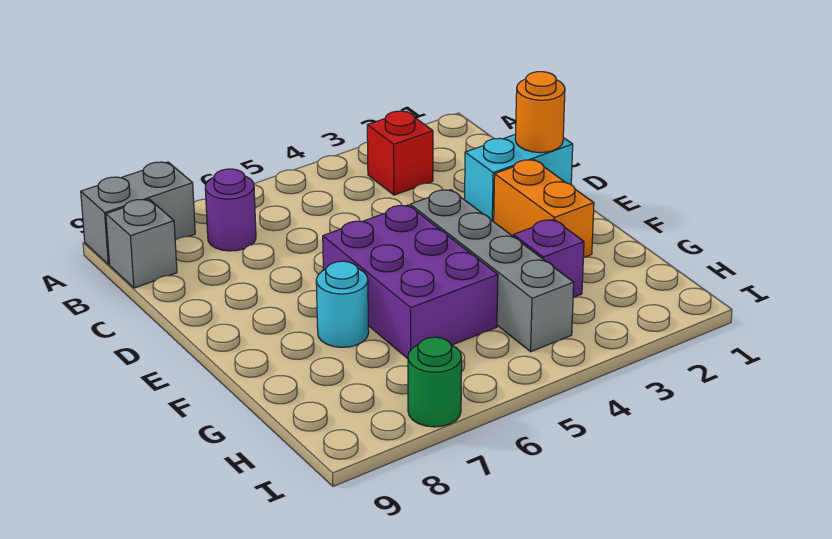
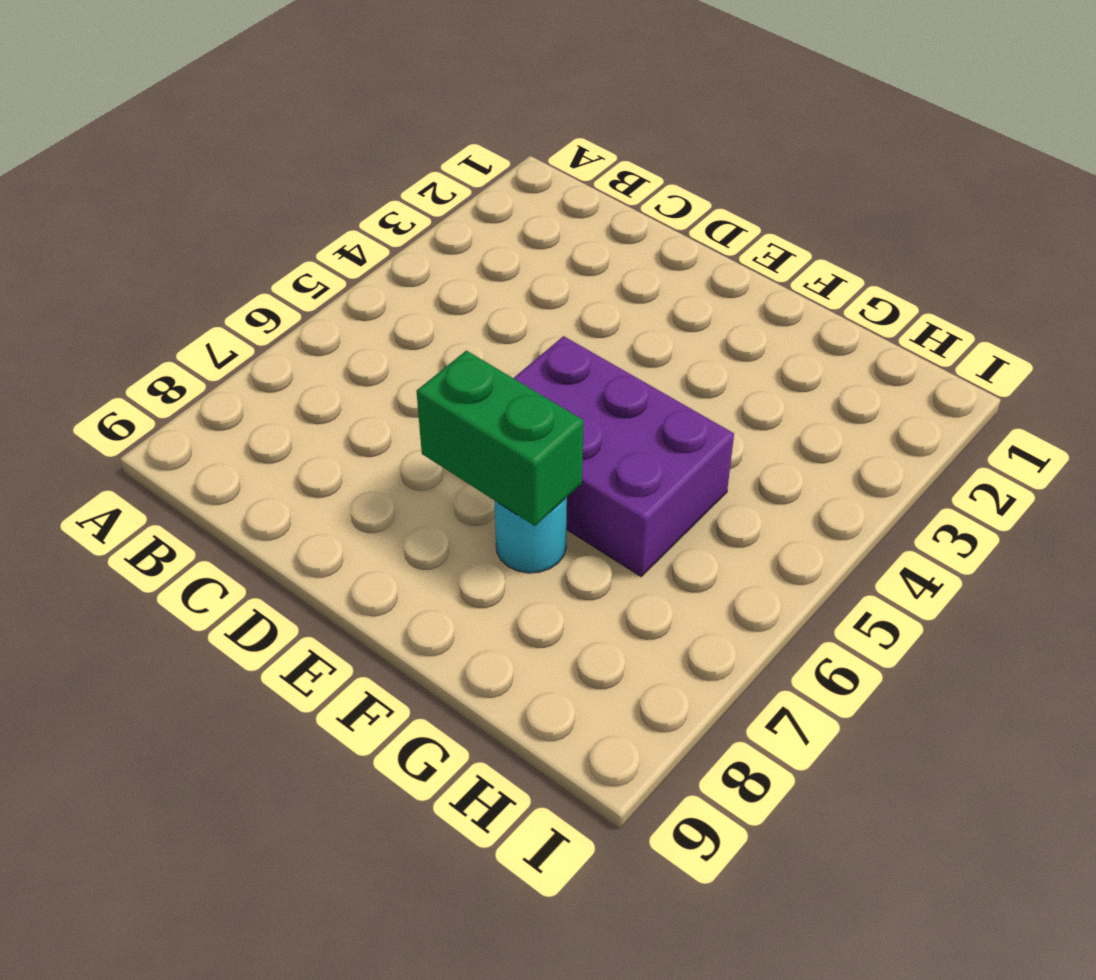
green 1x2 brick [417,350,583,526] -> none
none -> grey 1x2 brick [81,162,195,265]
none -> red 1x1 brick [367,111,433,195]
none -> purple 1x1 round brick [205,169,256,251]

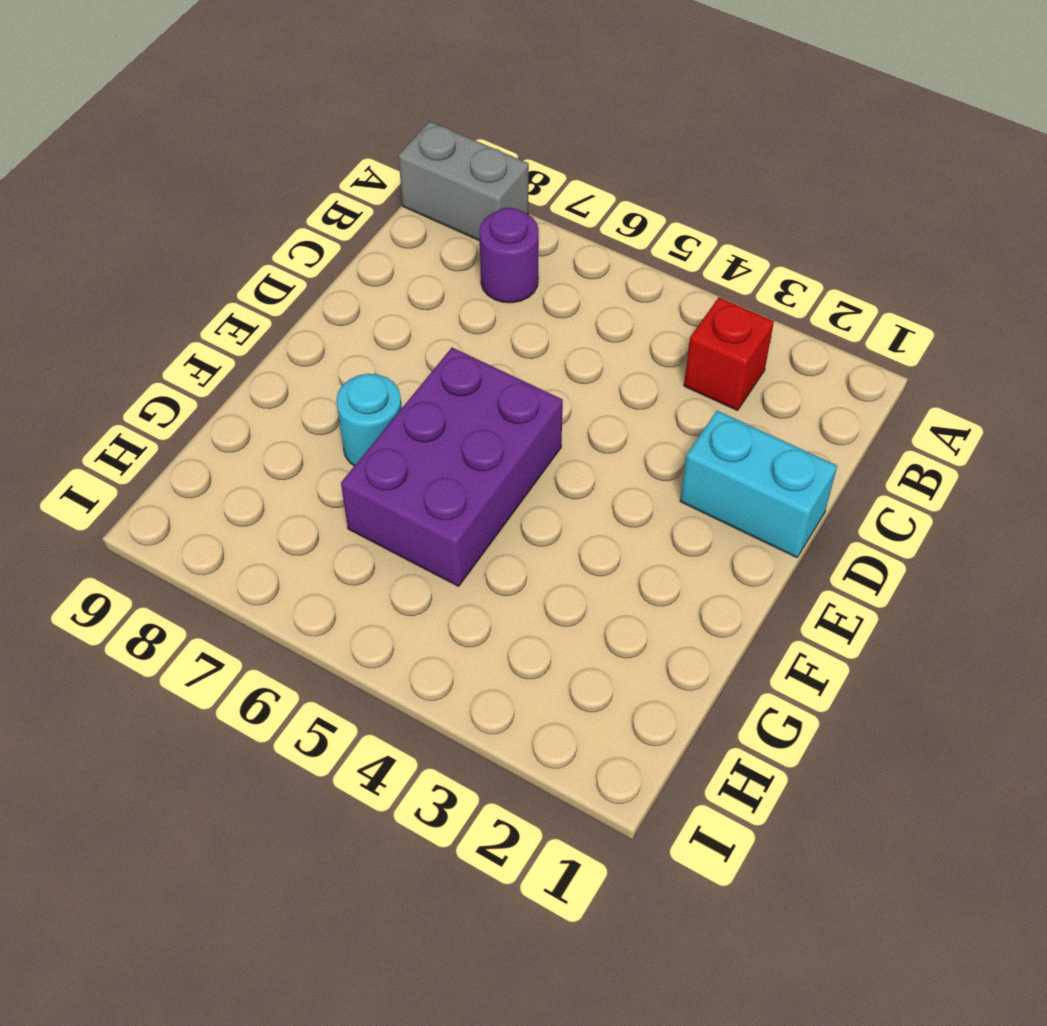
none -> grey 1x1 brick [106,199,177,288]
none -> orange 1x2 brick [494,160,594,258]
none -> grey 1x4 brick [410,190,574,352]

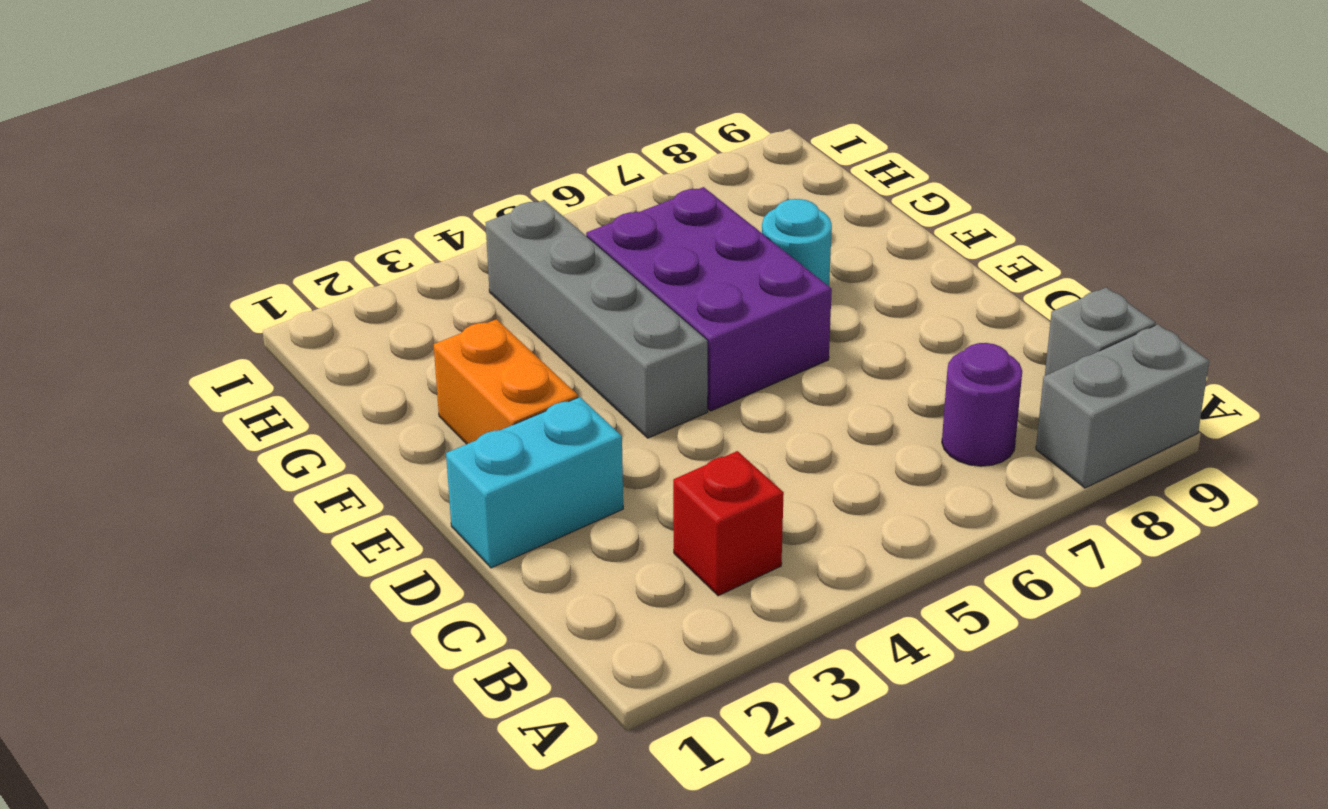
none -> purple 1x1 brick [513,219,584,297]
none -> green 1x1 round brick [408,337,462,427]
none -> orange 1x1 round brick [515,72,565,153]

